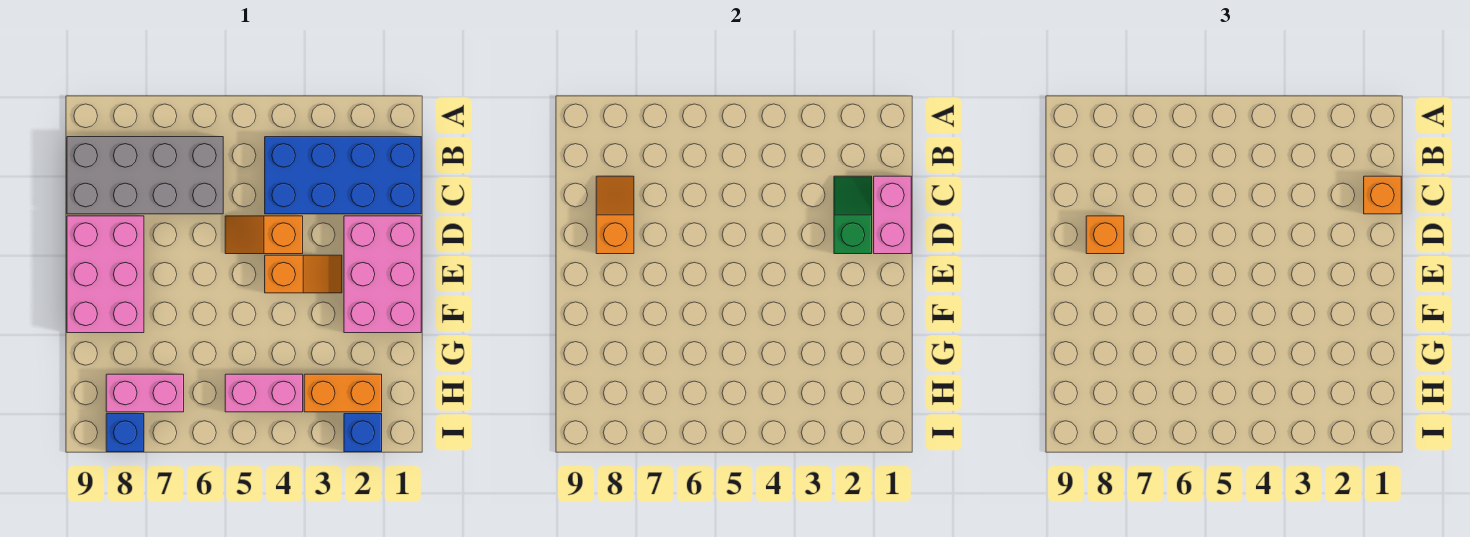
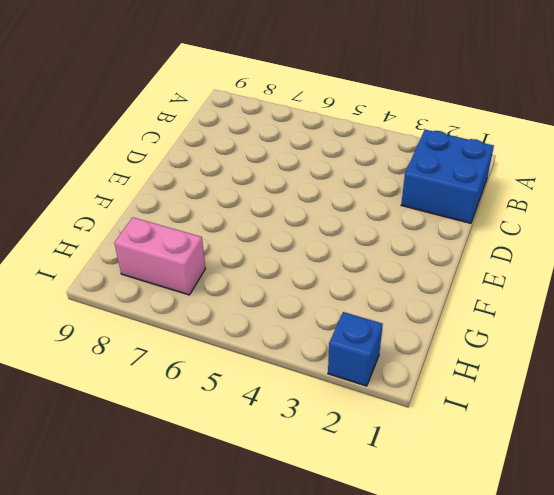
blue 2x2 brick [401,130,494,223] -> blue 2x4 brick [265,137,421,214]
none -> grey 2x4 brick [67,137,223,214]
none -> pink 2x3 brick [344,216,421,333]
none -> orange 1x2 slope [225,216,303,254]

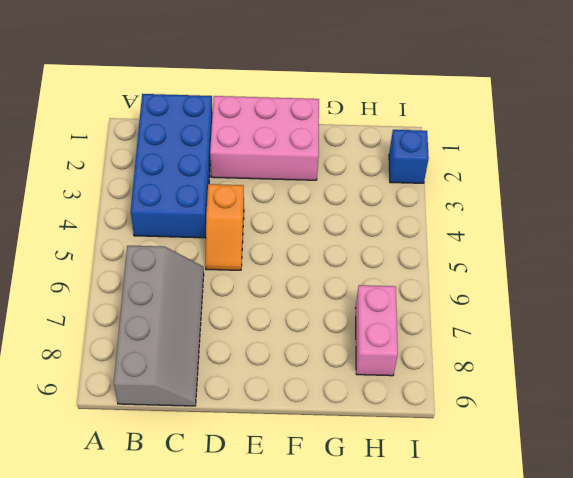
grey 2x4 slope [114,246,204,406] -> grey 2x4 brick [67,137,223,214]
none -> pink 2x3 brick [67,216,144,333]
none -> orange 1x2 slope [265,255,342,293]
none -> orange 1x2 brick [304,374,382,412]

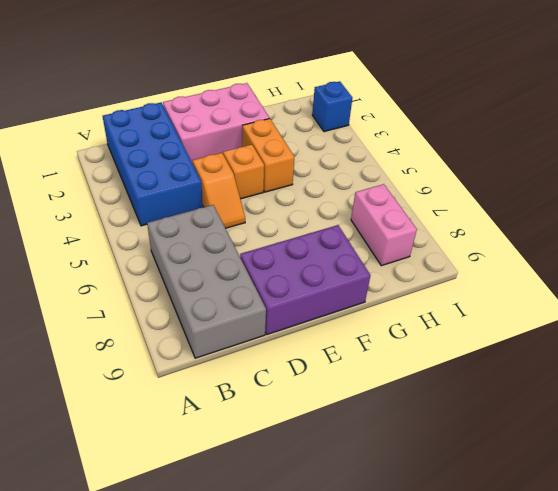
purple 2x3 brick [240,225,370,334] -> pink 2x3 brick [67,216,144,333]
orange 1x2 brick [242,119,294,192] -> orange 1x2 brick moved to [304,374,382,412]
none -> pink 1x2 brick [225,374,303,412]
none -> blue 1x1 brick [106,414,144,452]
none -> pink 1x2 brick [874,176,911,254]

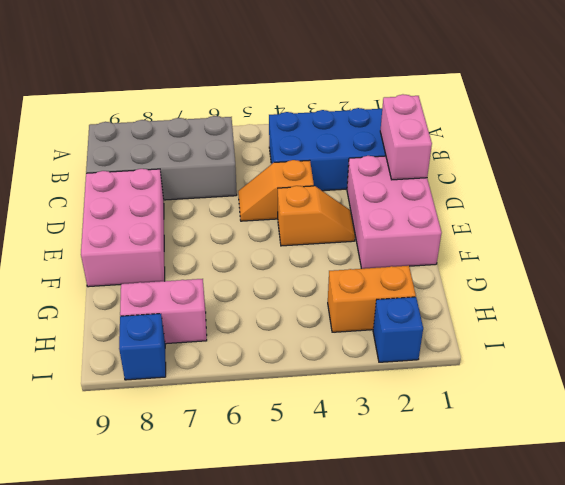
none -> pink 1x2 brick [225,374,303,412]
none -> green 1x2 slope [834,176,872,254]
none -> orange 1x2 slope [596,176,634,254]

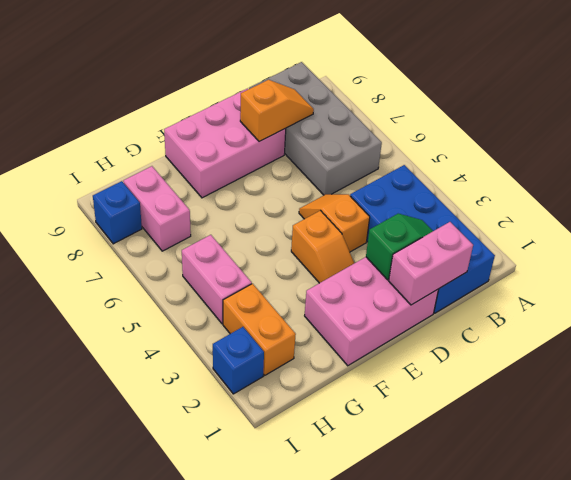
none -> orange 1x1 brick [1364,176,1401,214]
none -> orange 1x1 brick [1086,216,1124,254]

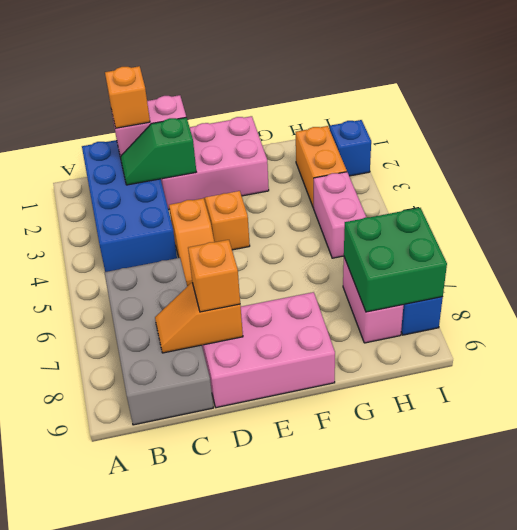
green 2x2 brick [344,208,447,312] -> none

